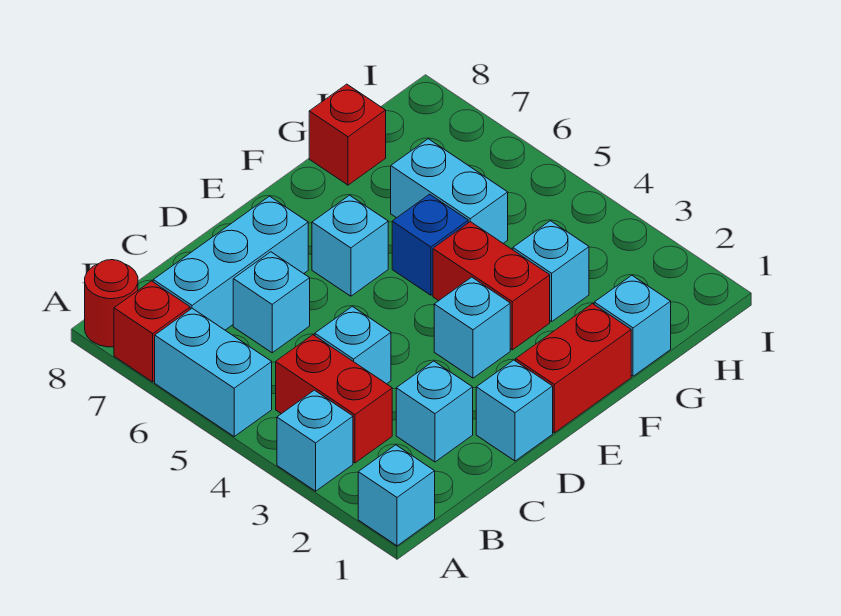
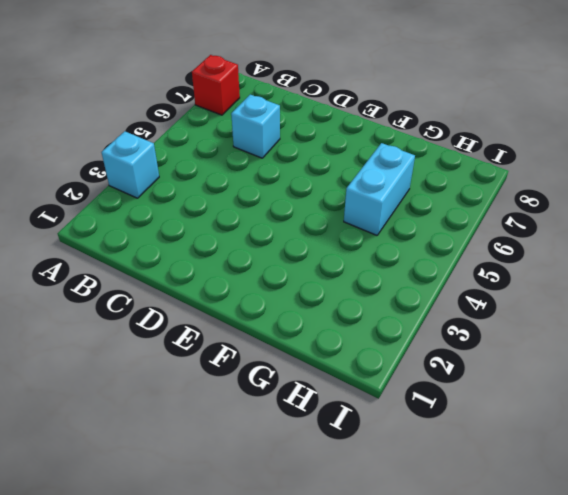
none -> cyan 1x1 brick [358,445,435,546]
none -> cyan 1x2 brick [155,308,272,436]
none -> red 1x1 round brick [85,260,138,347]

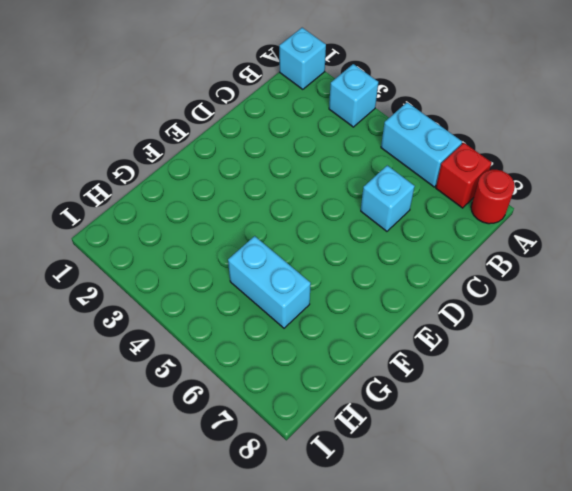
none -> red 1x2 brick [276,335,392,463]
none -> cyan 1x3 brick [153,196,308,330]
none -> cyan 1x1 brick [396,361,473,462]

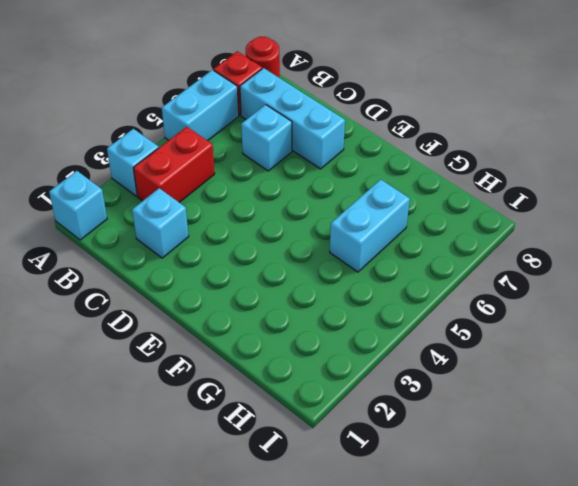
none -> cyan 1x1 brick [315,306,391,384]
none -> cyan 1x1 brick [476,360,553,461]
none -> red 1x2 brick [516,304,631,433]

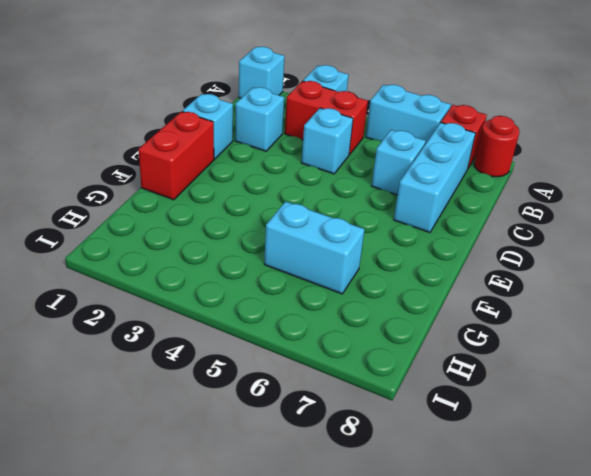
none -> cyan 1x1 brick [434,277,510,378]
none -> cyan 1x1 brick [312,195,388,296]
none -> red 1x2 brick [433,222,550,350]

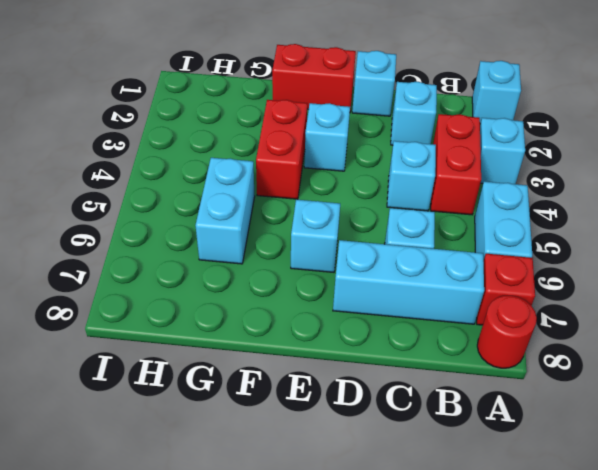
none -> blue 1x1 brick [392,194,468,295]
none -> cyan 1x1 brick [594,275,671,376]
none -> cyan 1x1 brick [513,221,589,322]

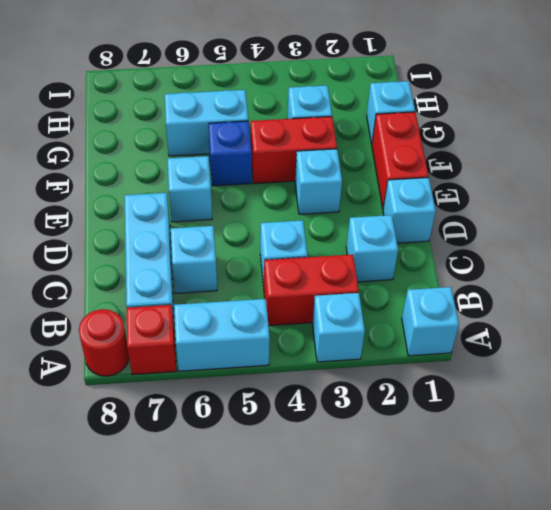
none -> red 1x1 brick [309,84,386,185]

